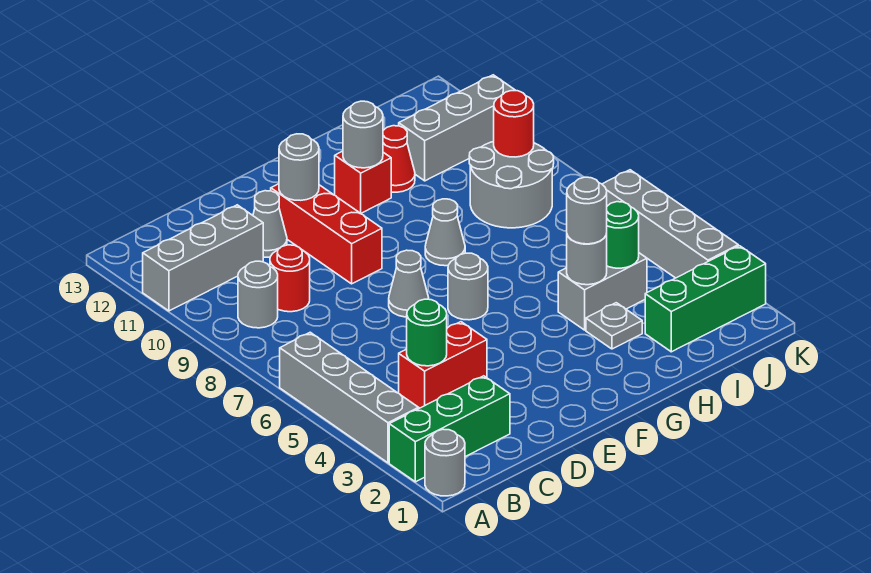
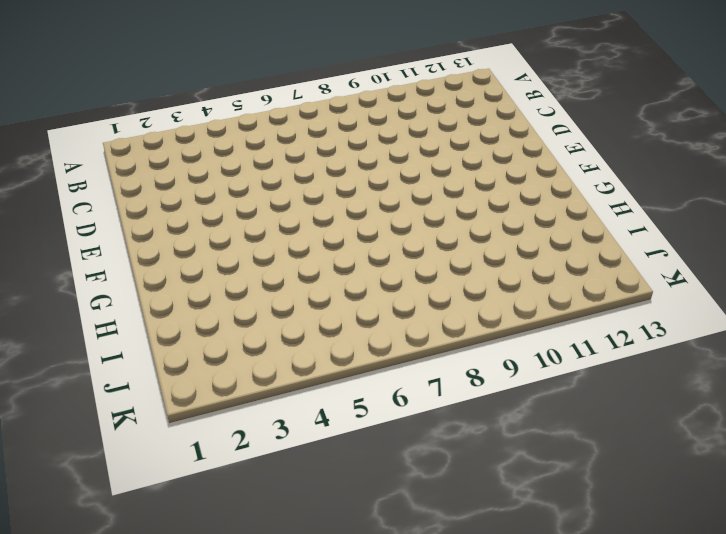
none -> grey 1x1 round brick [425,429,465,496]
none -> green 1x3 brick [389,376,510,482]
none -> grey 1x4 brick [280,332,418,463]

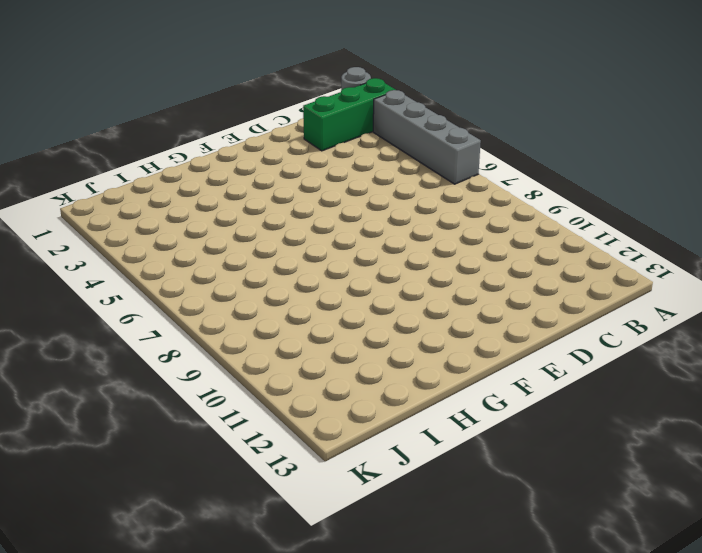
none -> grey 1x3 brick [143,205,263,311]
none -> grey 1x1 round brick [238,261,278,328]
none -> red 1x2 brick [399,322,487,408]

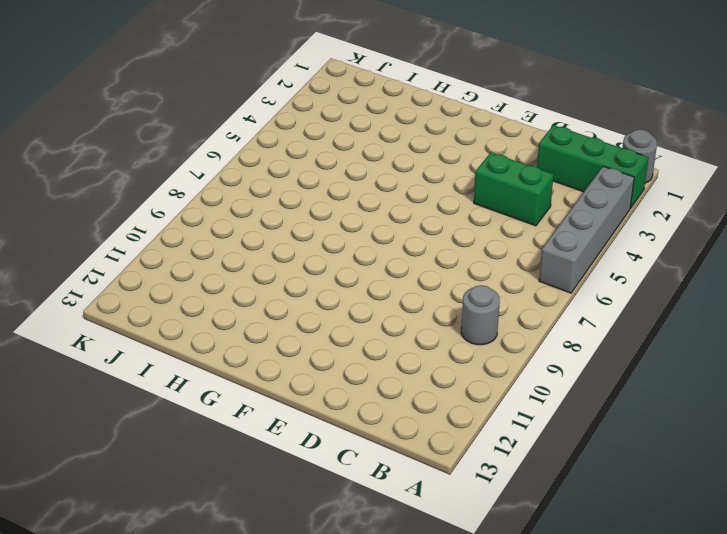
green 1x2 brick [474,153,554,226] -> red 1x2 brick [399,322,487,408]
none -> grey 1x3 brick [143,205,263,311]
none -> red 1x1 round brick [270,245,310,312]
none -> grey 1x1 cone [253,191,287,257]

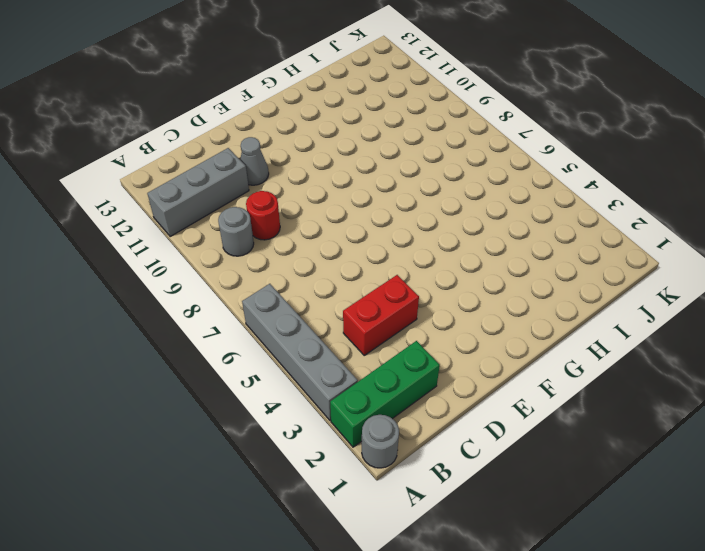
none -> grey 1x1 cone [389,250,429,317]
none -> red 1x3 brick [271,184,382,284]
none -> grey 1x1 round brick [448,253,488,320]

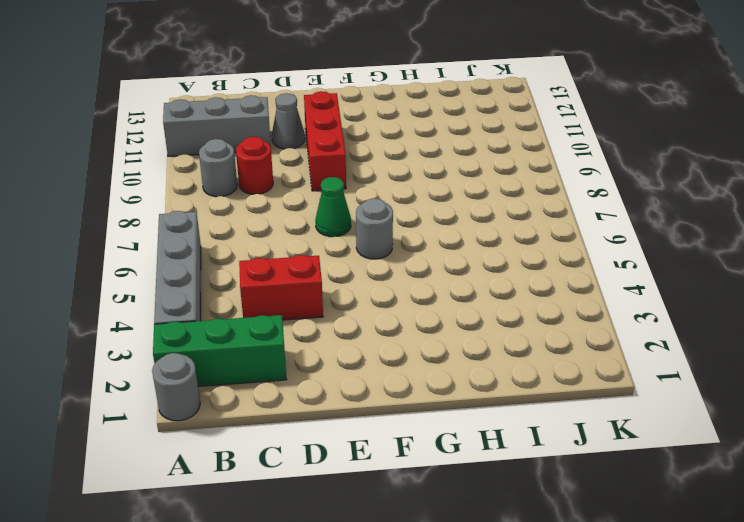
green 1x1 cone [315,177,351,237] -> grey 1x1 cone [389,250,429,317]
none -> grey 1x1 cone [425,199,465,266]
none -> red 1x1 brick [335,151,391,213]
none -> grey 1x1 plate [586,303,642,349]

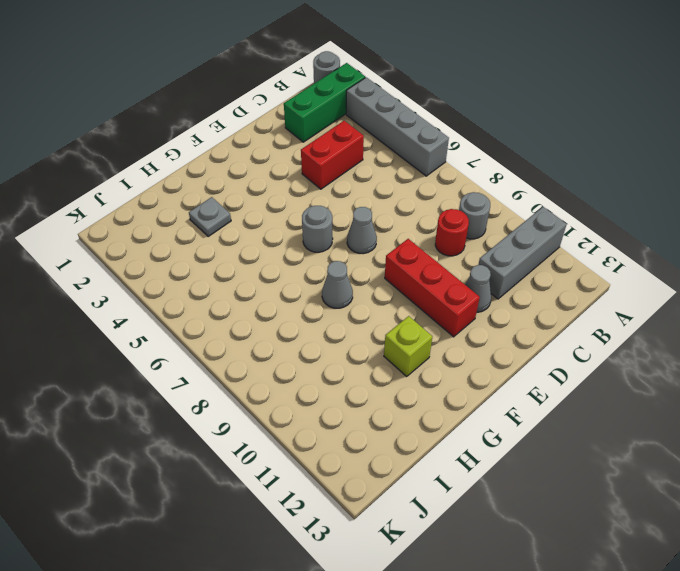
lime 1x1 brick [384,316,432,376] -> red 1x1 brick [335,151,391,213]
none -> grey 1x2 brick [558,253,647,330]
none -> red 1x1 cone [383,126,415,192]
none -> green 1x3 brick [645,246,766,352]

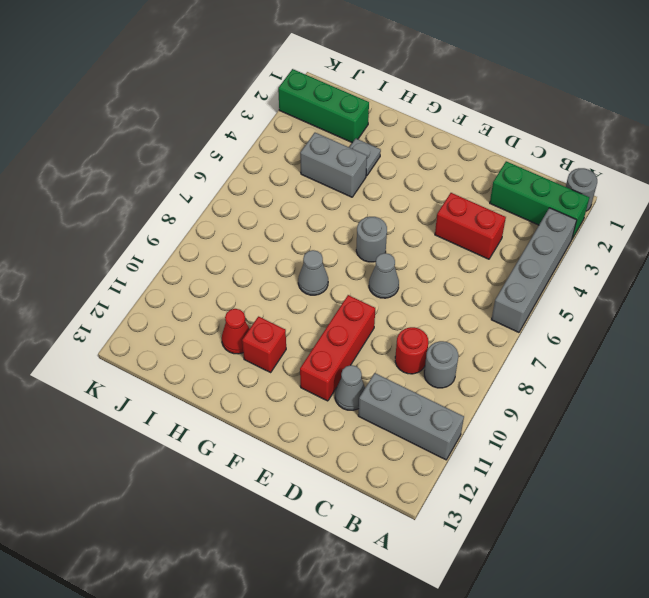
none -> grey 2x2 round brick [469,141,554,228]
none -> grey 1x3 brick [399,75,516,181]
none -> grey 1x4 brick [602,170,738,278]

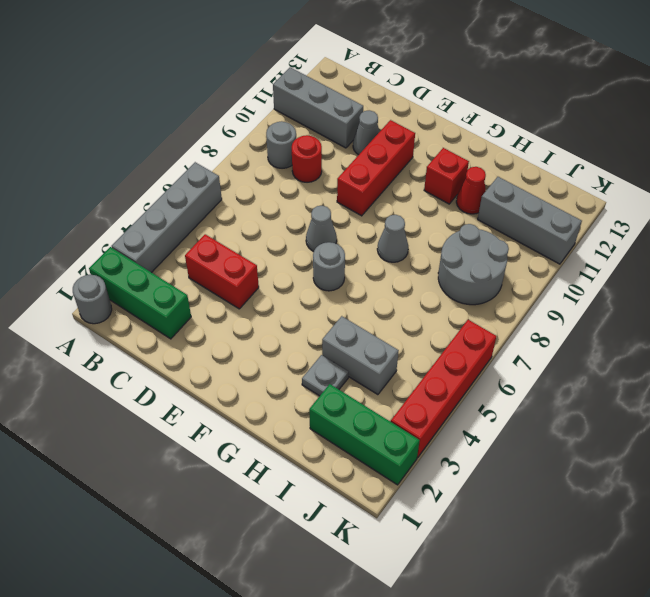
red 1x4 brick [391,320,496,458] -> grey 1x4 brick [602,170,738,278]
none -> green 1x1 round brick [407,299,447,366]
none -> grey 1x1 round brick [279,134,319,200]
none -> grey 1x1 round brick [343,101,383,168]

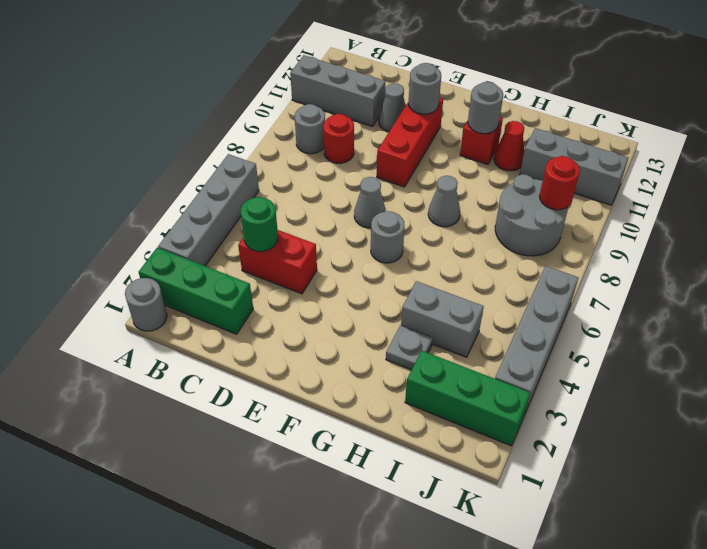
none -> grey 1x1 round brick [567,234,607,285]
none -> green 1x1 round brick [606,202,639,268]
none -> grey 1x1 round brick [567,177,607,244]

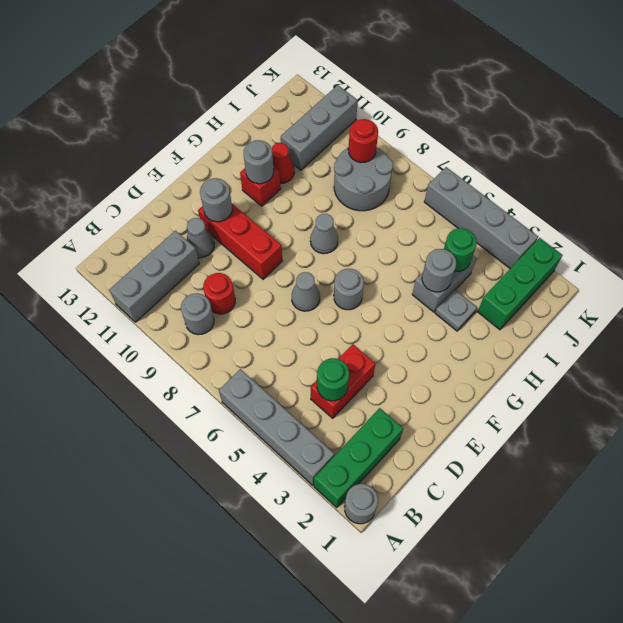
none -> grey 1x1 round brick [567,177,607,244]

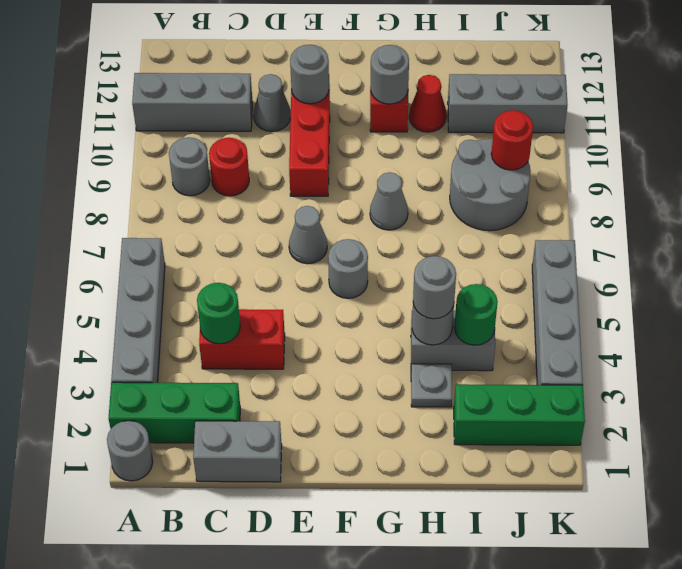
grey 1x2 brick [193,421,282,482] -> none

